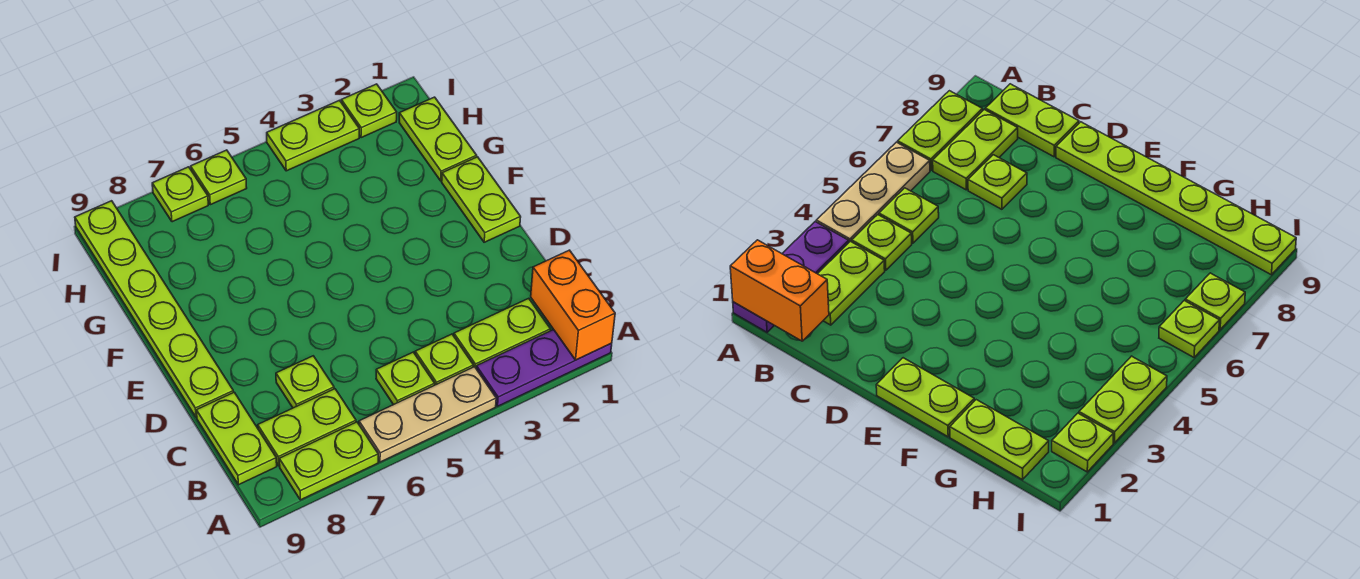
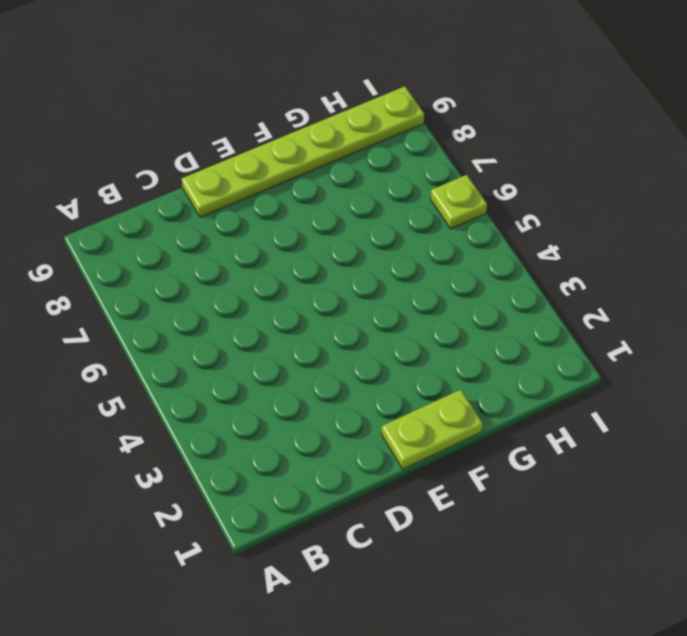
none -> purple 1x3 plate [476,330,612,406]
none -> tan 1x3 plate [359,367,496,462]
none -> lime 1x2 plate [279,422,378,500]

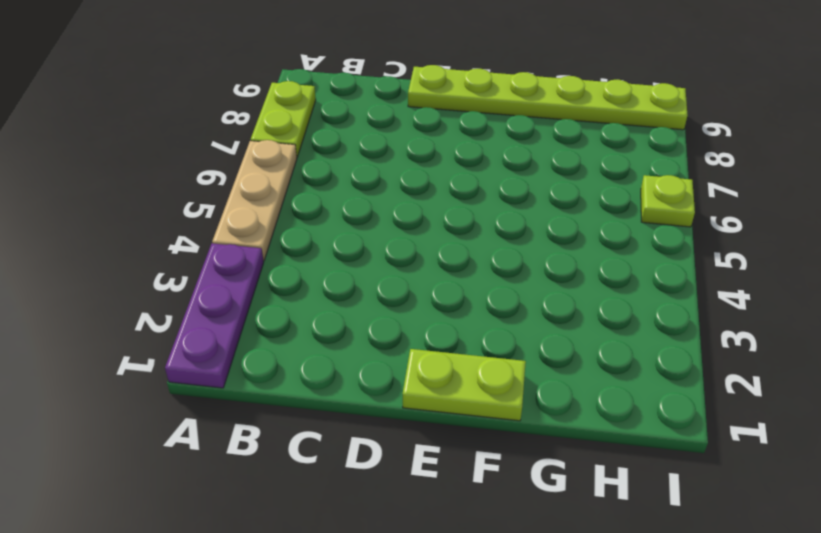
none -> lime 1x2 plate [454,298,550,368]
none -> lime 1x1 plate [415,334,474,385]
none -> lime 1x1 plate [376,352,435,405]

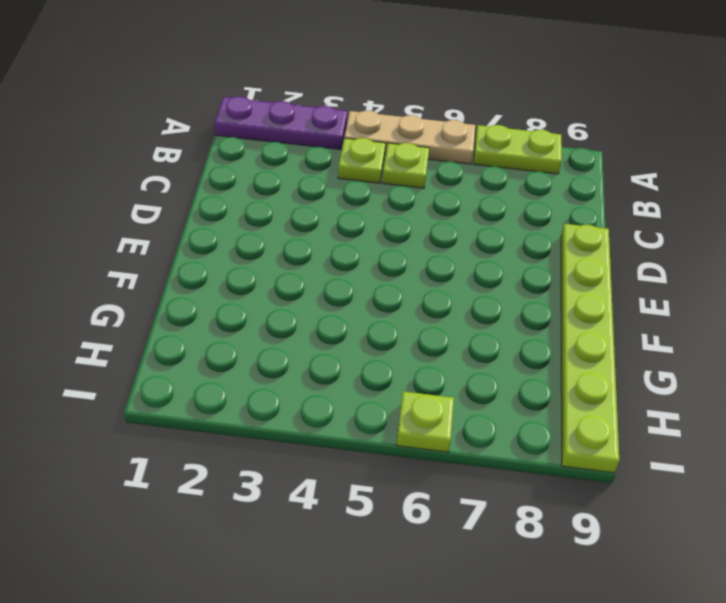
none -> lime 1x2 plate [454,298,550,368]
none -> lime 1x2 plate [258,389,356,466]
none -> lime 1x2 plate [196,392,277,485]

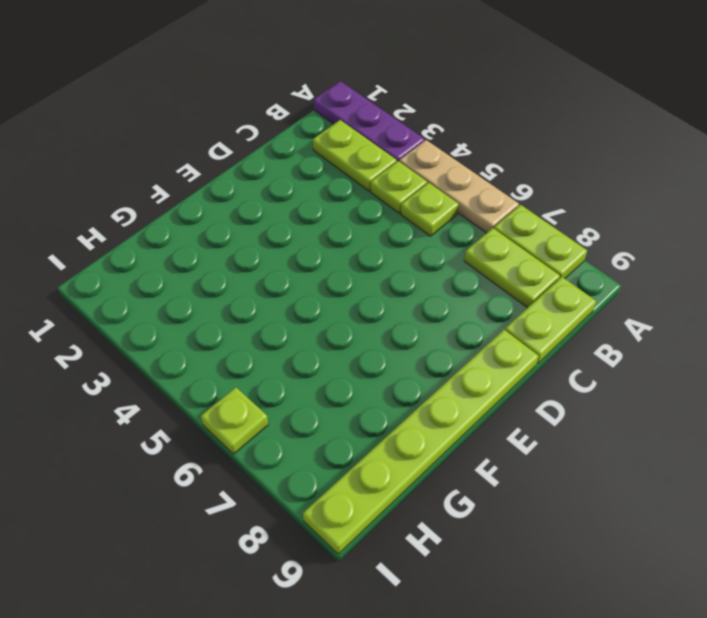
none -> lime 1x1 plate [276,356,334,408]
none -> lime 1x2 plate [442,157,521,242]
none -> lime 1x2 plate [399,97,477,181]

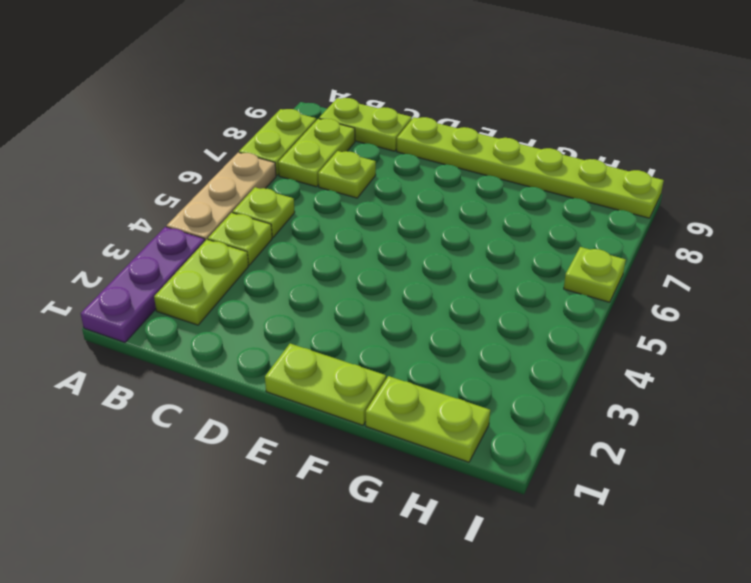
none -> lime 1x1 plate [341,84,397,138]
none -> lime 1x2 plate [267,100,359,171]
none -> lime 1x1 plate [152,167,208,222]

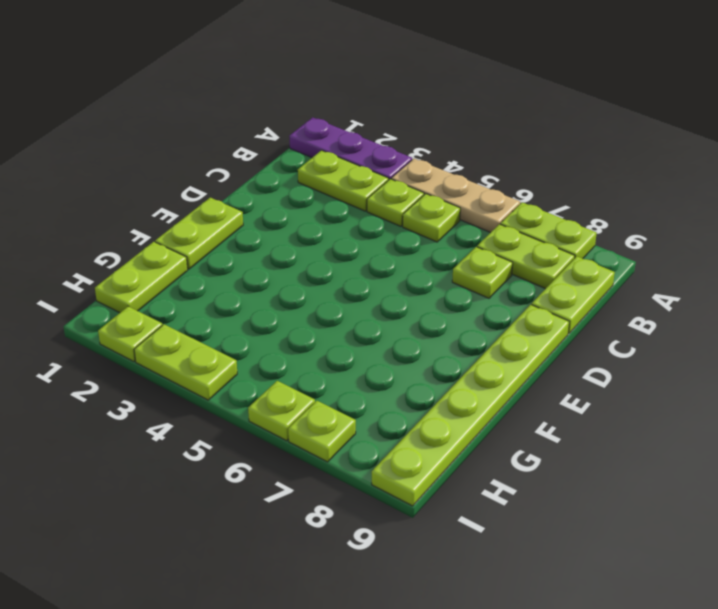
none -> orange 1x2 brick [531,250,615,360]

